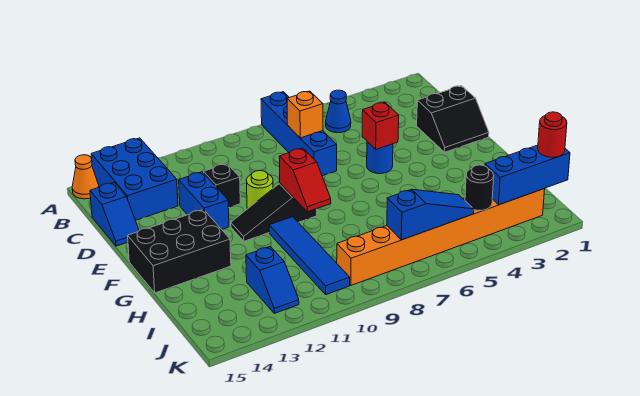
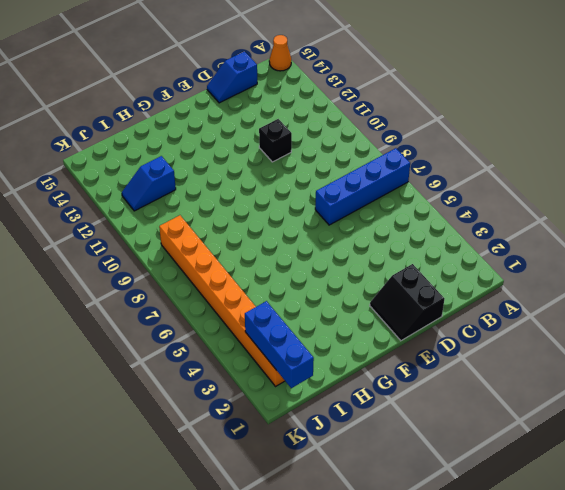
none -> blue 2x3 brick [91,138,178,220]
none -> blue 1x1 cone [326,90,351,133]
none -> blue 1x2 brick [179,172,229,229]

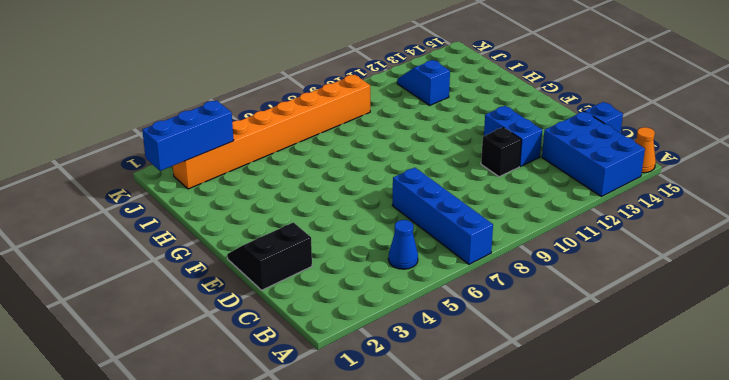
none -> blue 1x1 round brick [367,142,393,174]
none -> lime 1x1 round brick [246,170,273,209]
none -> black 1x3 slope [231,183,317,241]

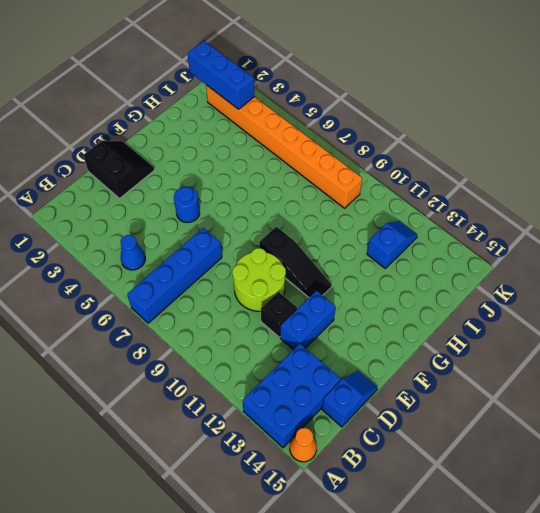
lime 2x2 round brick [232,248,286,311] -> lime 1x1 round brick [246,170,273,209]
none -> black 2x3 brick [128,210,231,293]
none -> blue 1x4 tile [269,217,350,295]
none -> orange 1x1 brick [287,91,323,138]

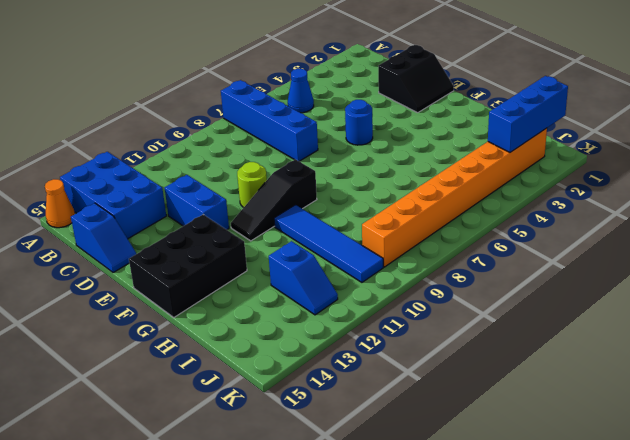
none -> black 1x1 brick [204,164,240,208]
none -> orange 1x1 brick [287,91,323,138]
none -> red 1x1 brick [362,102,399,149]

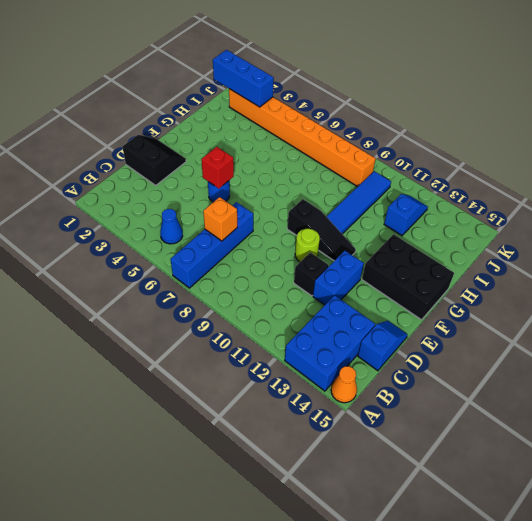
none -> red 1x2 slope [279,148,331,212]
none -> black 1x1 round brick [465,165,494,210]
none -> blue 1x3 slope [387,189,474,240]

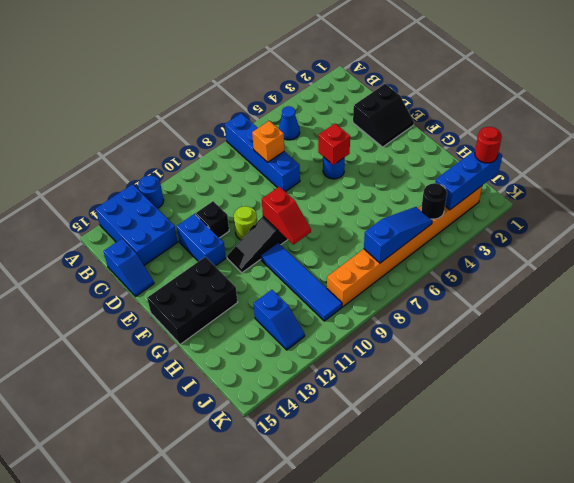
blue 1x1 round brick [138,176,164,208] -> none
none -> orange 1x1 cone [72,155,99,199]

